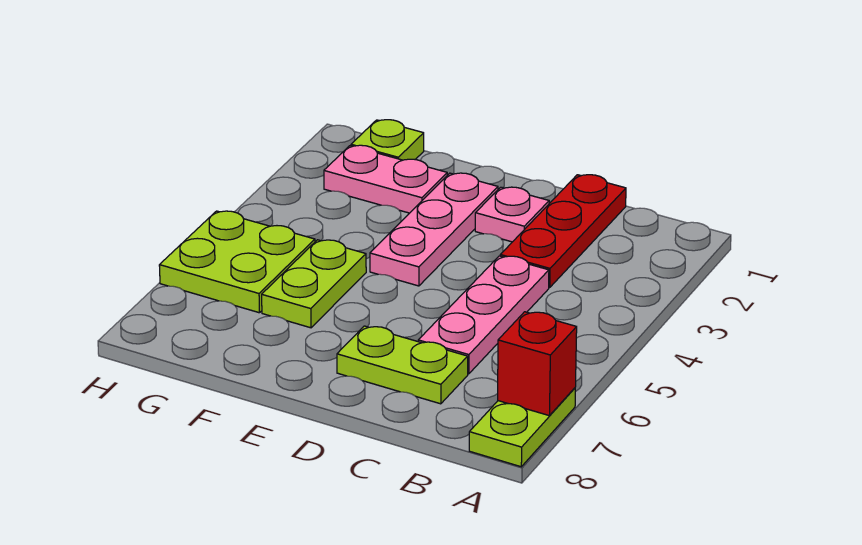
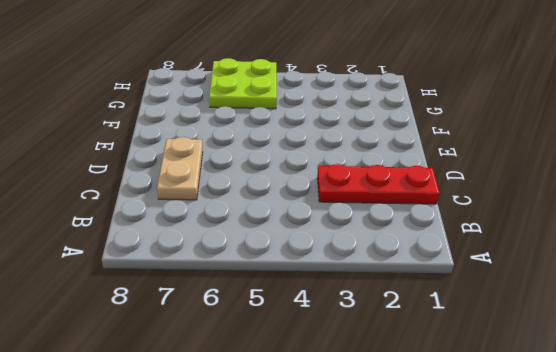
tan 1x2 plate [157,137,203,200] -> lime 1x2 plate [337,326,468,404]
none -> lime 1x2 plate [469,388,575,467]
none -> pink 1x3 plate [418,256,549,374]

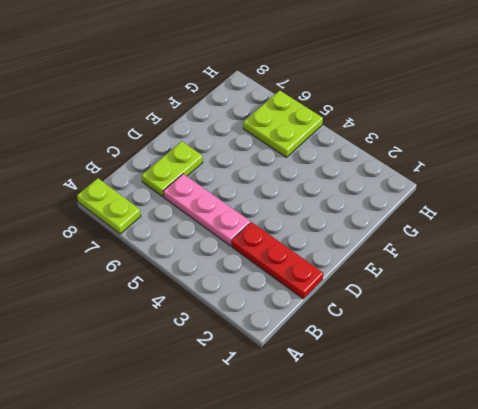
none -> pink 1x1 plate [475,187,549,242]
none -> pink 1x3 plate [370,173,498,286]

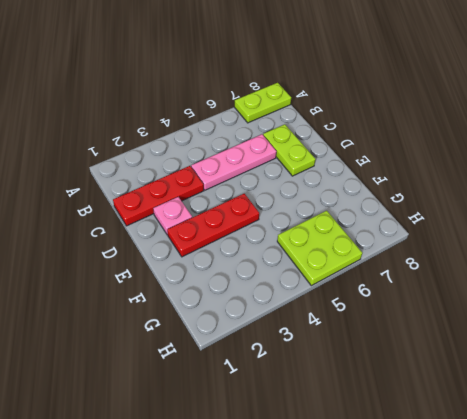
red 1x3 plate [167,194,259,257] -> pink 1x3 plate [370,173,498,286]
none -> pink 1x2 plate [324,145,447,213]
none -> lime 1x2 plate [262,240,366,328]

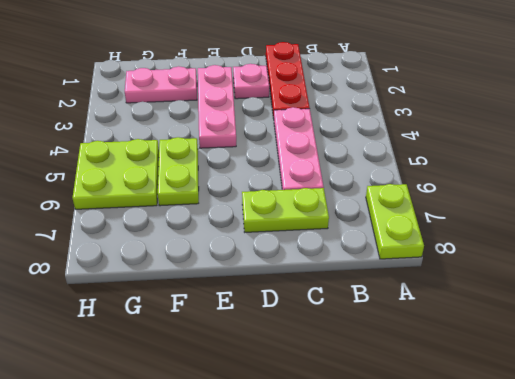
none -> lime 1x1 plate [351,120,424,160]
none -> red 1x1 brick [498,312,577,415]

